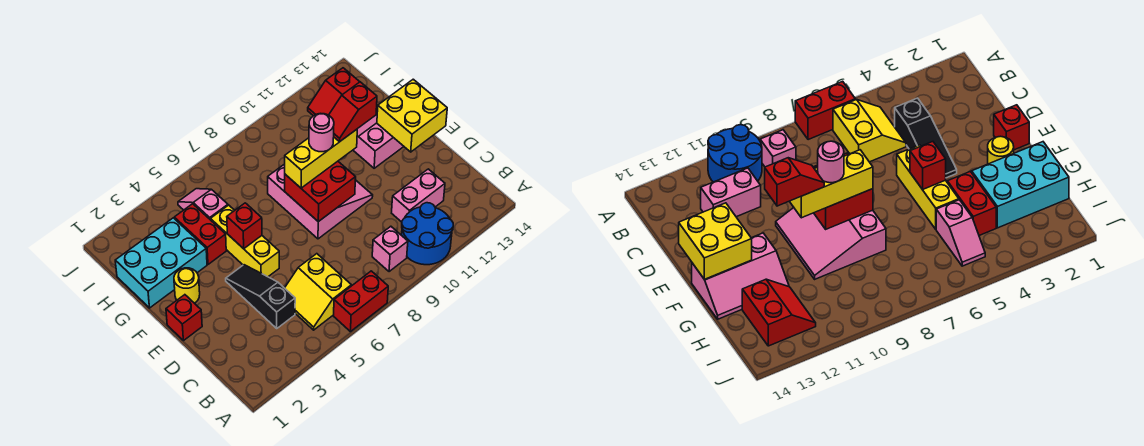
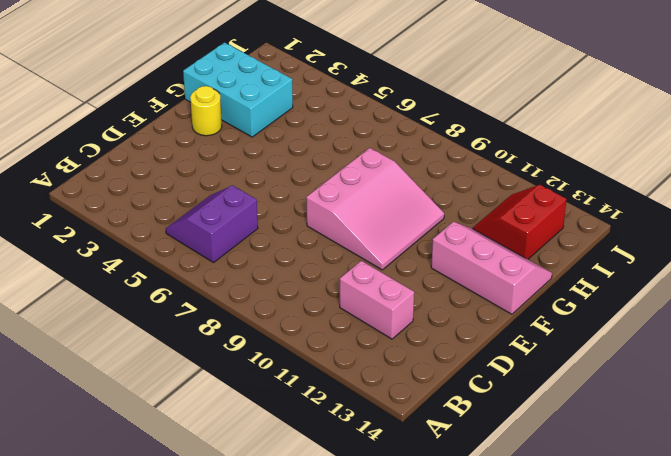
purple 2x2 slope [166,185,258,263] -> yellow 2x2 slope [285,254,351,330]
none -> red 1x2 brick [334,271,388,332]
none -> blue 2x2 round brick [402,203,453,265]
none -> pink 1x1 brick [372,226,408,272]

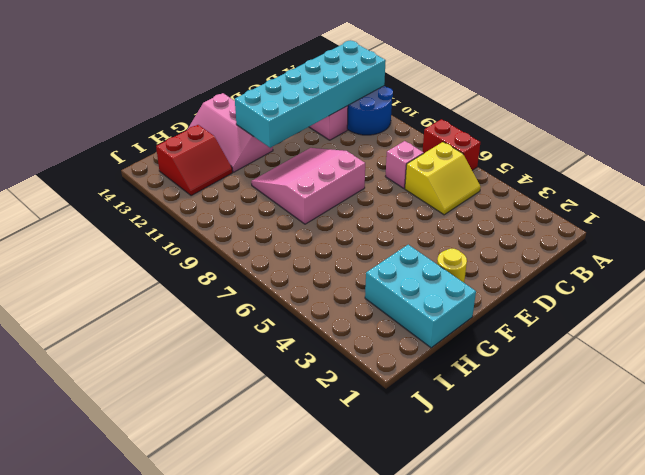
cyan 2x6 brick [235,41,386,148] -> none
pink 1x1 brick [385,141,424,188] -> pink 1x1 brick moved to [372,226,408,272]
none -> black 1x3 slope [226,265,295,328]
none -> red 1x1 brick [166,295,202,341]
none -> yellow 1x3 brick [210,205,279,277]

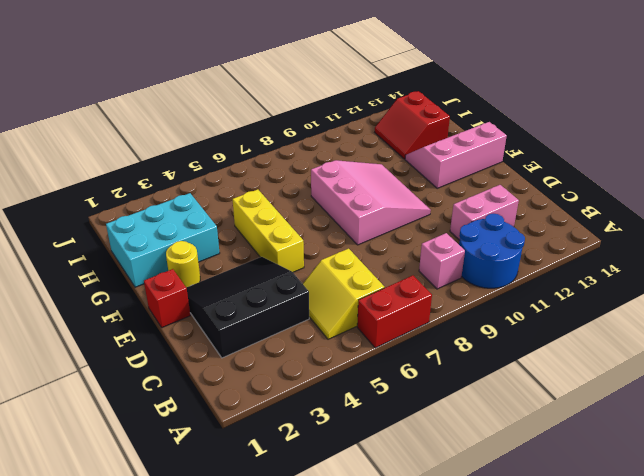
black 3x3 slope [186,257,309,358] -> black 1x3 slope [226,265,295,328]
none -> red 1x2 brick [174,204,226,264]
none -> pink 1x2 slope [178,189,228,219]
none -> red 2x2 brick [285,161,356,222]

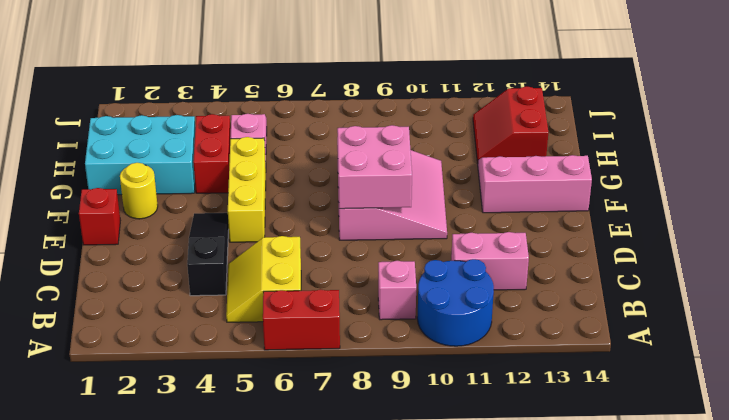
pink 2x2 brick [337,125,412,209] -> red 2x2 brick [285,161,356,222]
none -> yellow 2x2 brick [377,79,447,152]
none -> red 1x1 brick [227,203,262,249]
none -> yellow 1x3 brick [285,129,357,188]

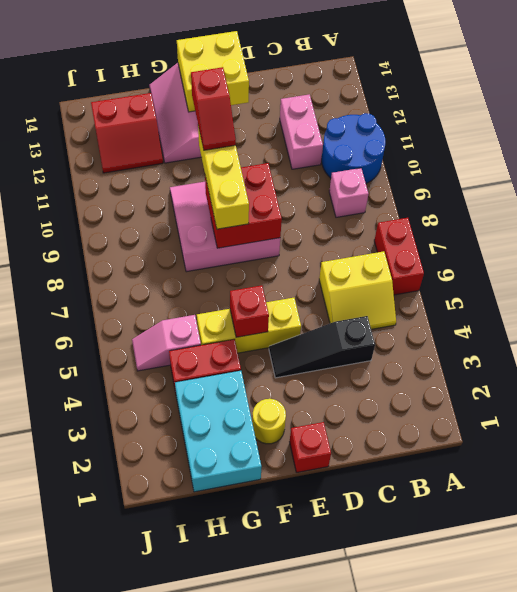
none -> pink 1x1 round brick [309,113,334,152]

